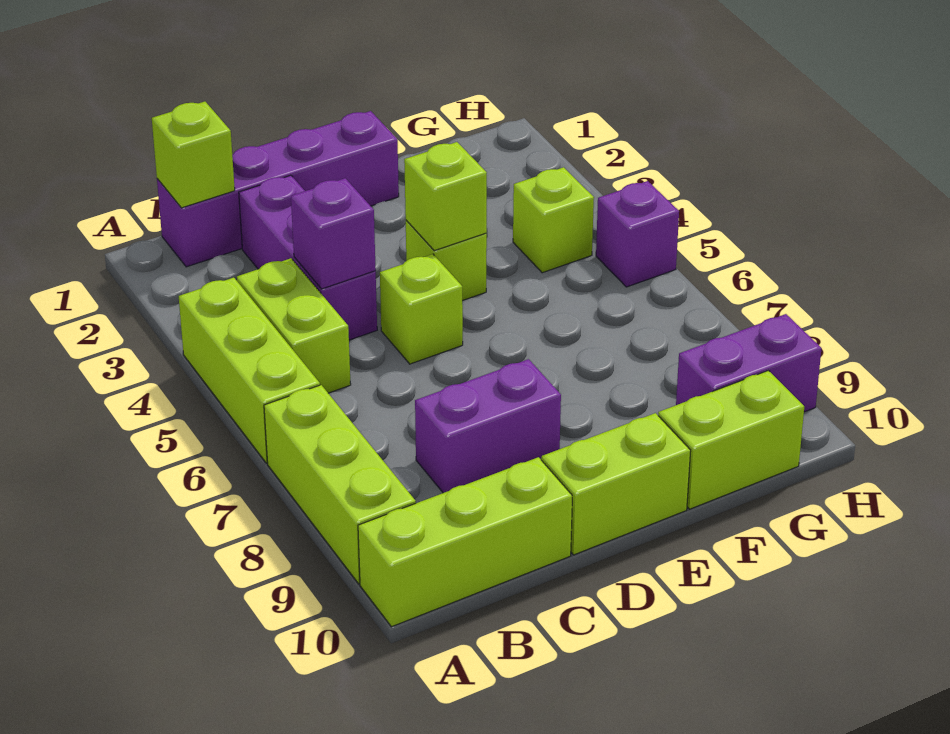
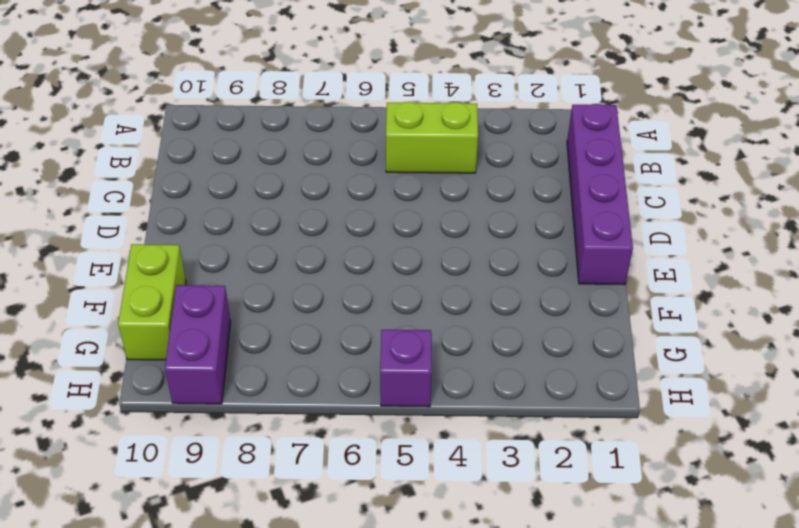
none -> lime 1x3 brick [179,278,320,463]
none -> lime 1x3 brick [264,385,416,584]
none -> lime 1x3 brick [358,457,572,627]

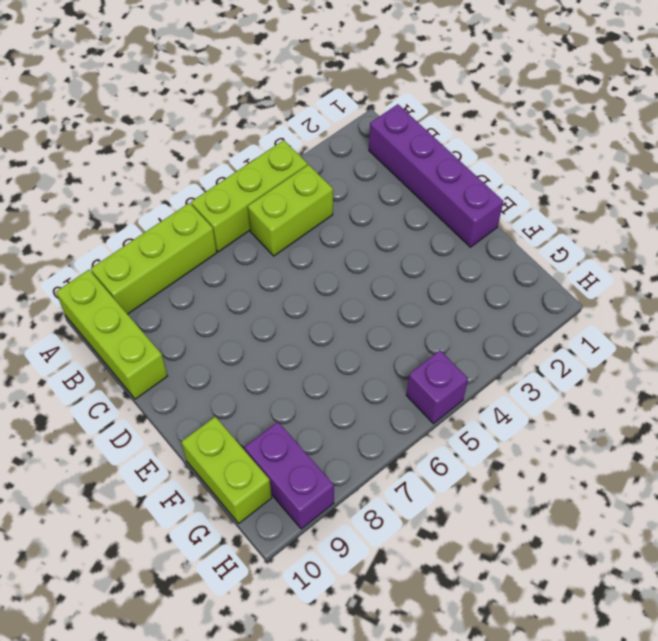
none -> purple 1x3 brick [239,175,377,340]
none -> purple 1x2 brick [415,359,561,493]
none -> lime 1x1 brick [380,254,463,364]

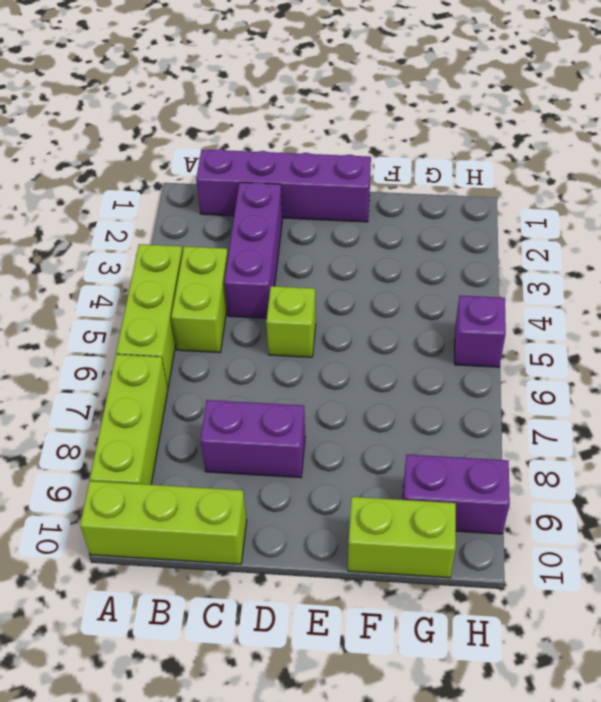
none -> lime 1x2 brick [541,413,691,555]
none -> lime 1x1 brick [406,220,487,301]
none -> lime 1x1 brick [513,167,594,273]

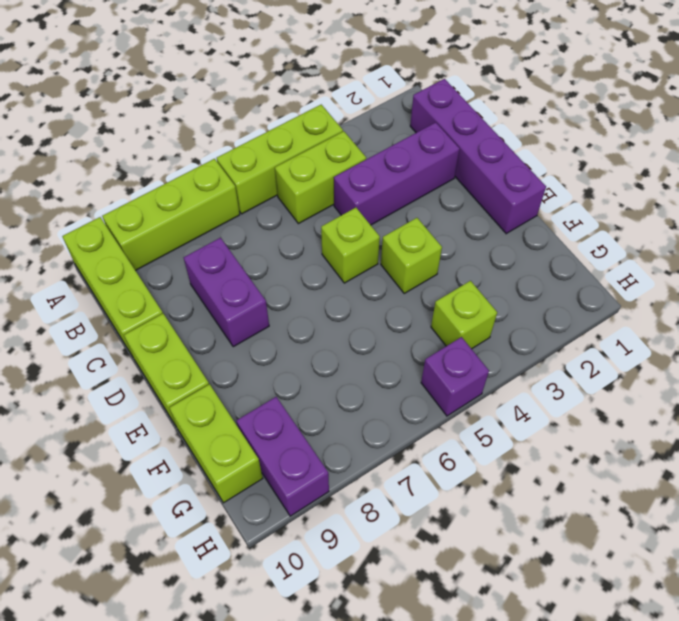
none -> lime 1x1 brick [152,102,235,208]
none -> purple 1x1 brick [291,178,376,289]
none -> lime 1x1 brick [404,142,487,251]

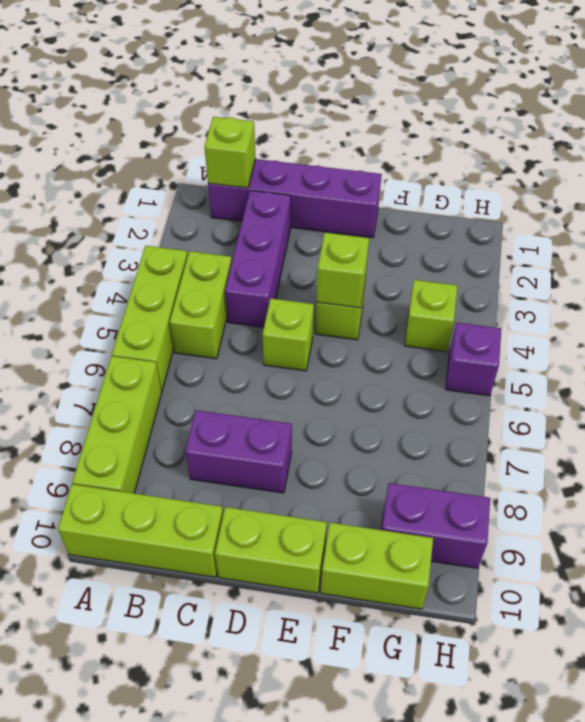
none -> purple 1x1 brick [291,178,376,289]

